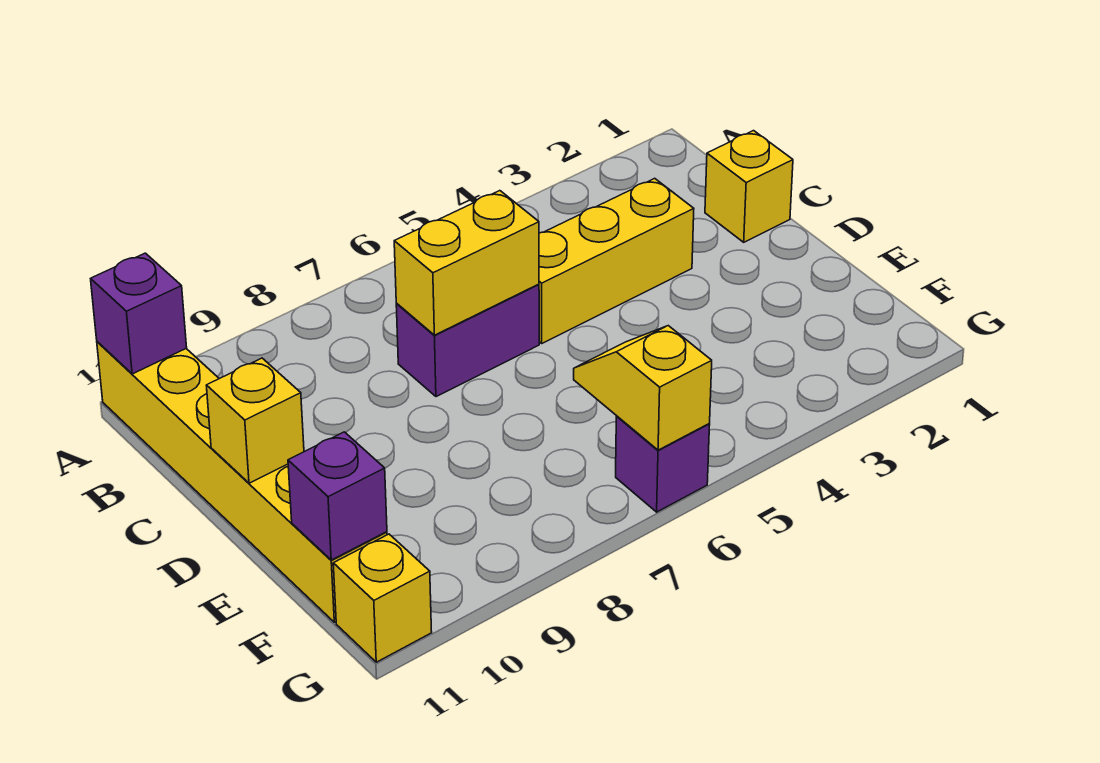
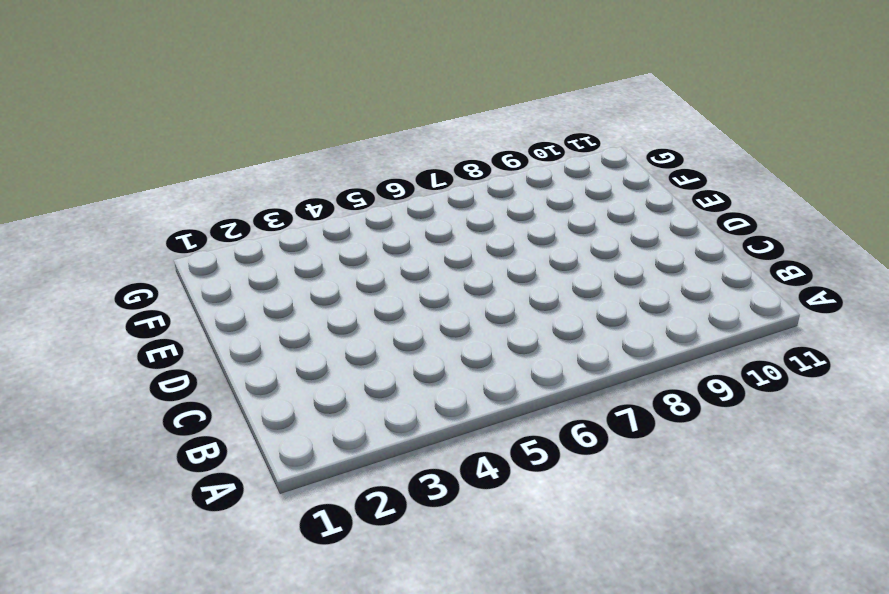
none -> yellow 1x6 brick [97,342,387,622]
none -> yellow 1x1 brick [705,131,793,242]

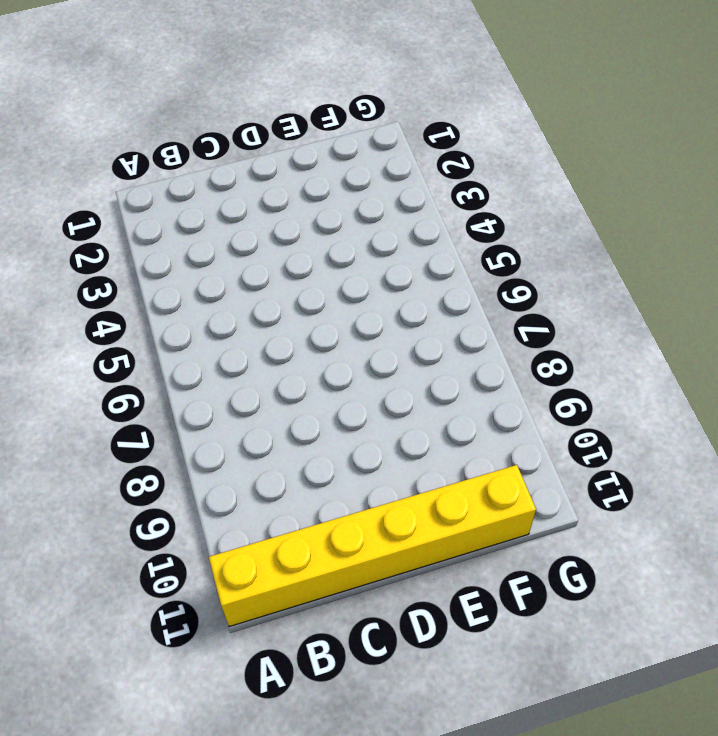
none -> yellow 1x1 brick [705,131,793,242]
none -> yellow 1x3 brick [539,178,694,343]

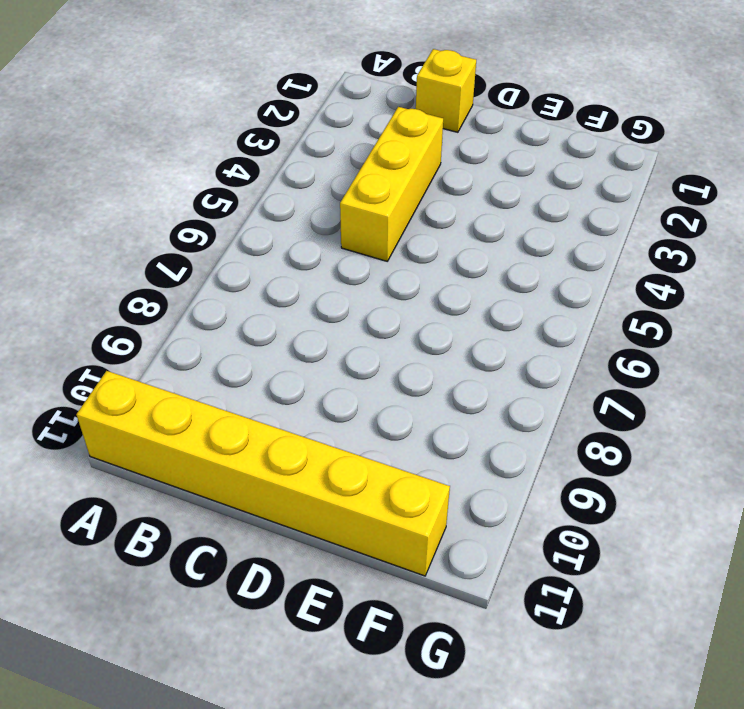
none -> purple 1x2 brick [396,284,539,397]
none -> purple 1x1 brick [616,416,710,512]

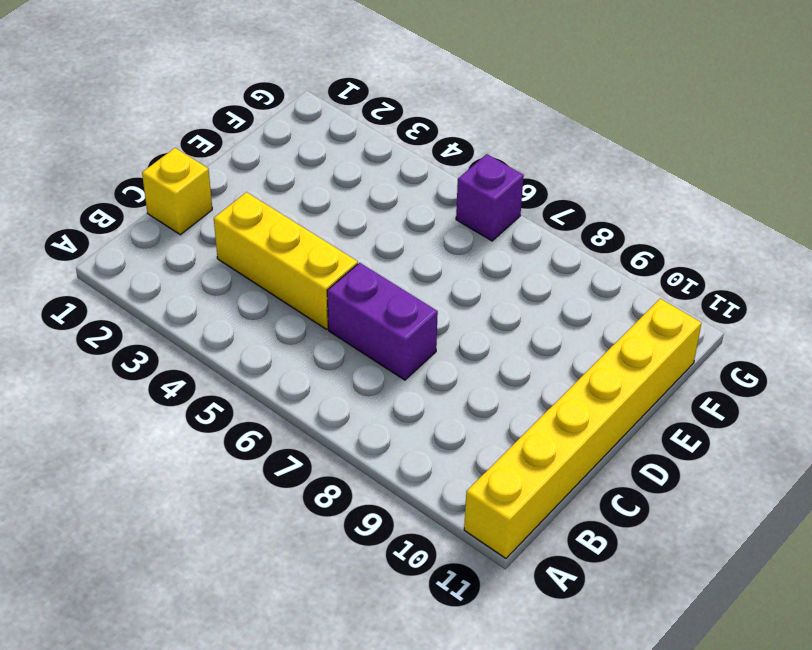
none -> yellow 1x1 brick [333,534,432,662]
none -> purple 1x1 brick [91,253,187,374]

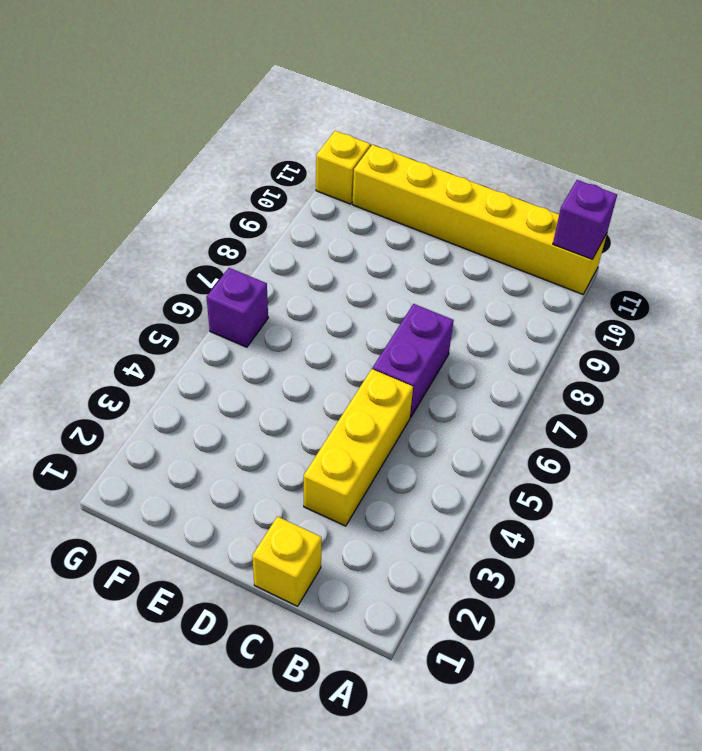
none -> yellow 1x2 brick [394,191,539,335]
none -> yellow 1x1 brick [206,358,304,483]

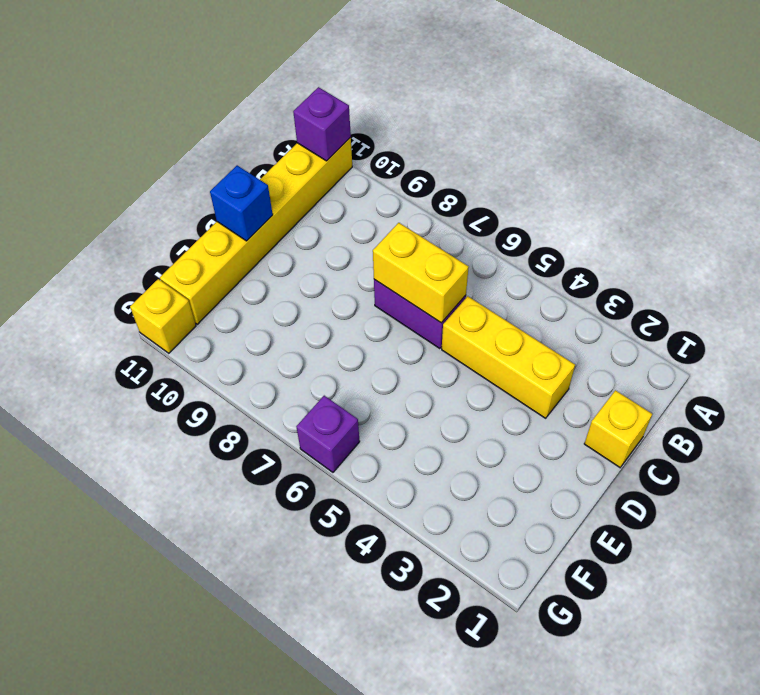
blue 1x1 brick [210,165,273,241] -> yellow 1x1 brick [206,358,304,483]
none -> yellow 1x2 slope [574,326,712,450]
none -> purple 1x1 brick [288,432,387,560]

